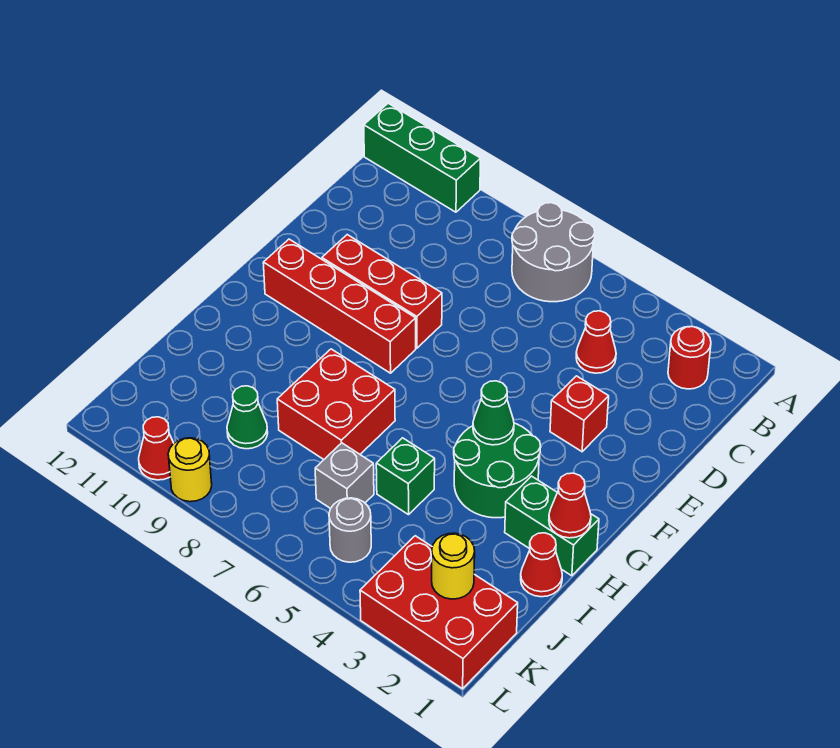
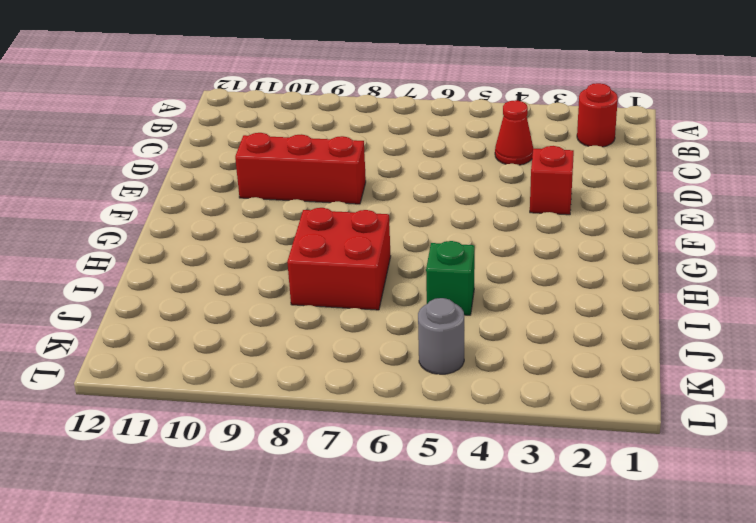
none -> grey 2x2 round brick [512,203,595,302]
none -> green 1x3 brick [364,103,481,212]
none -> red 1x4 brick [263,239,416,373]

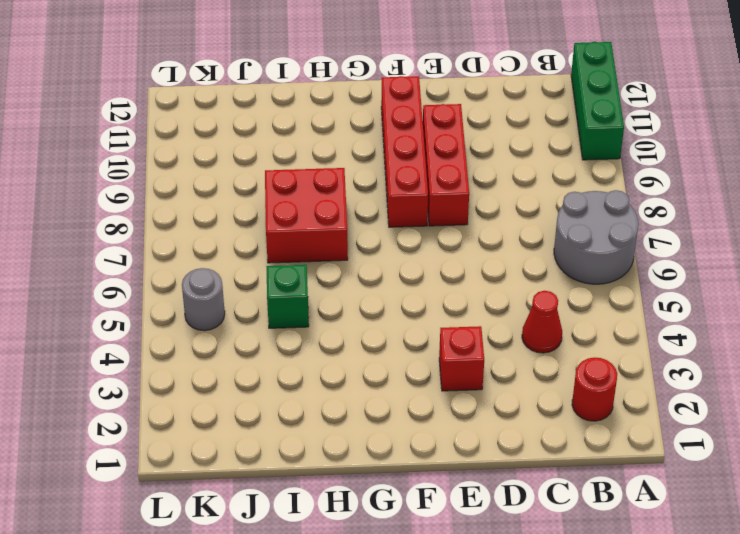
none -> green 2x2 round brick [454,423,541,518]
none -> green 1x2 brick [505,476,599,576]
none -> red 1x1 cone [521,533,562,597]

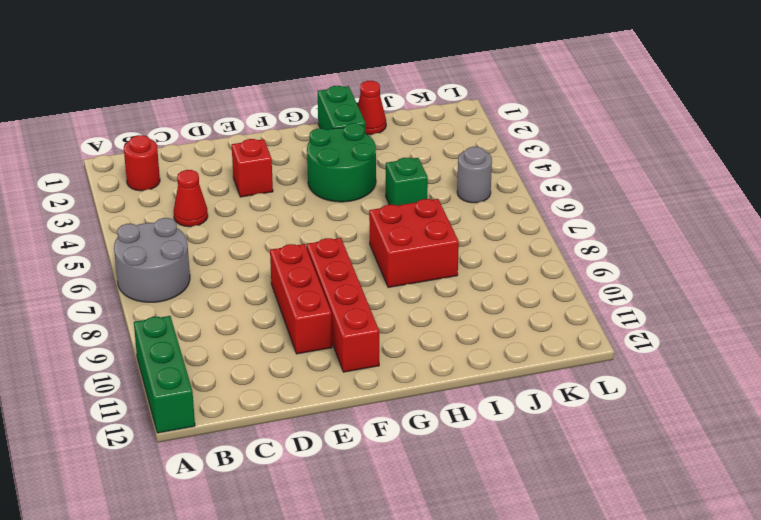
none -> grey 1x1 brick [315,443,374,509]
none -> green 1x1 cone [227,386,268,449]
none -> red 2x3 brick [360,536,518,689]

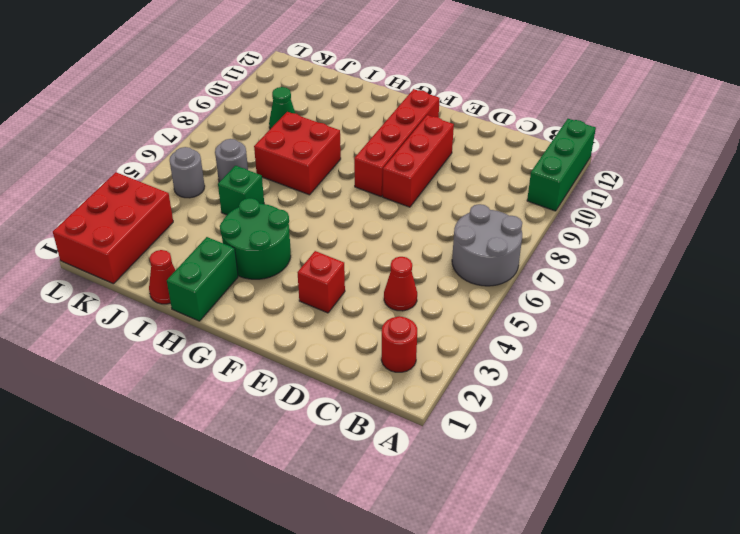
grey 1x1 round brick [215,139,248,182] -> grey 1x1 brick [315,443,374,509]
none -> yellow 1x1 round brick [168,438,212,502]
none -> red 1x1 cone [139,417,174,480]
none -> green 1x1 cone [473,381,514,445]

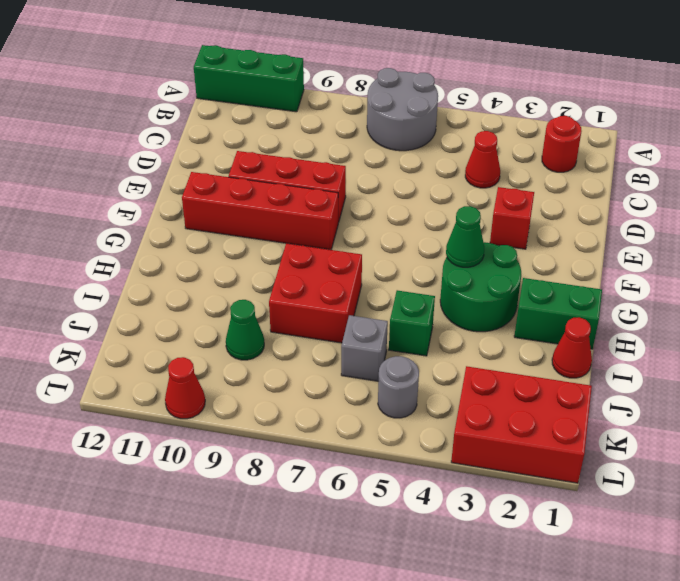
none -> yellow 1x1 round brick [168,438,212,502]
none -> red 1x1 cone [549,473,591,538]
none -> yellow 1x1 round brick [432,533,475,599]

